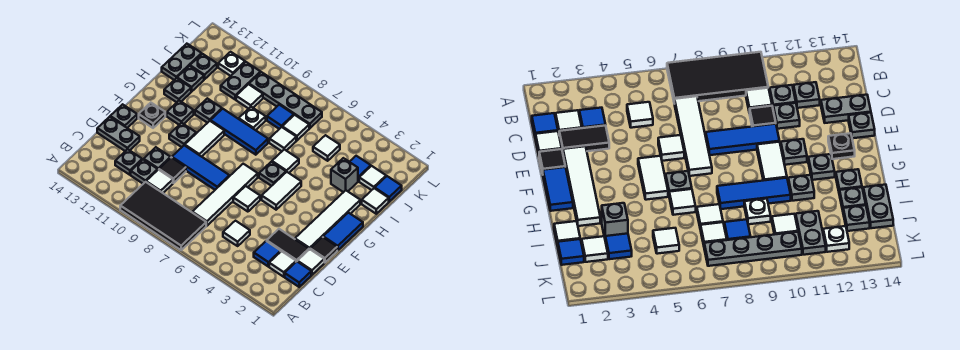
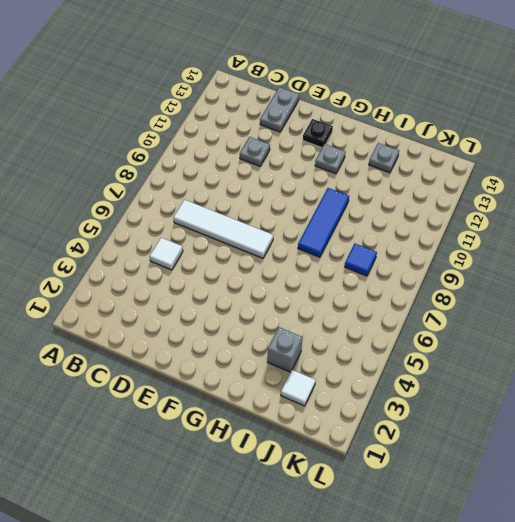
none -> black 2x4 tile [120,182,206,250]
none -> blue 1x1 tile [285,262,311,287]
none -> white 1x1 tile [269,251,296,277]
none -> blue 1x1 tile [254,241,281,267]

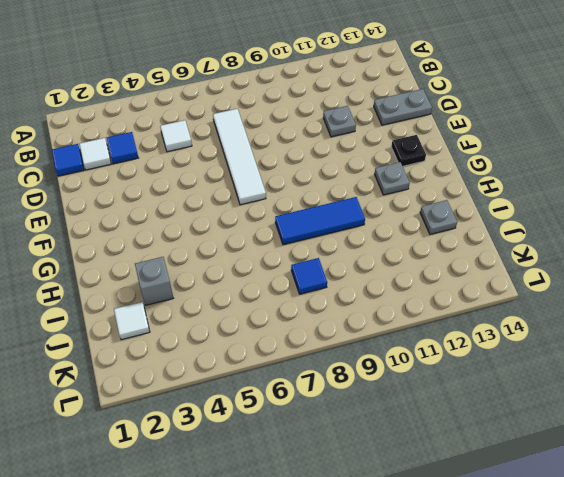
none -> black 2x4 tile [120,182,206,250]
none -> white 1x1 tile [146,170,173,193]
none -> grey 1x1 plate [131,160,158,184]
none -> grey 1x1 plate [115,149,142,175]

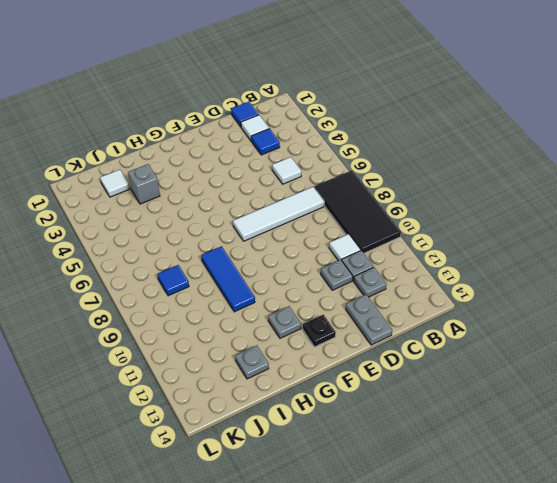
none -> white 1x1 tile [297,249,324,275]
none -> black 1x2 tile [267,229,309,262]
none -> black 1x1 tile [159,157,186,183]
none -> black 1x1 tile [310,237,337,263]

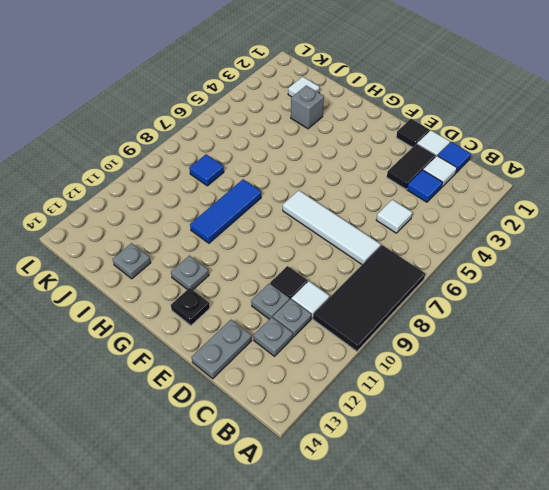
none -> white 1x4 tile [295,190,360,249]
none -> white 1x1 tile [233,186,260,212]
none -> blue 1x3 tile [172,145,229,190]
none -> grey 1x1 plate [110,104,137,128]

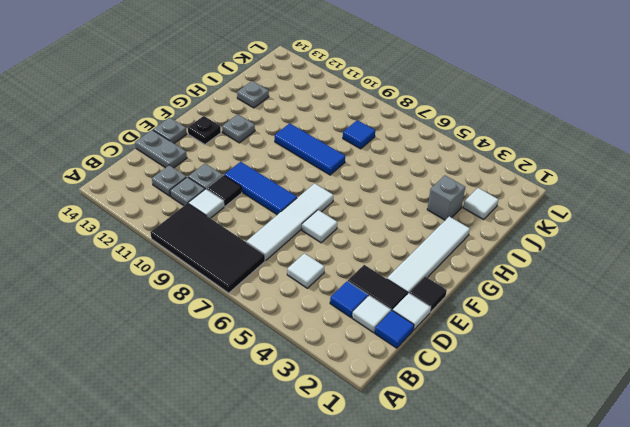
none -> blue 1x2 tile [323,213,363,250]
none -> white 1x2 tile [262,172,301,210]
none -> white 1x2 tile [185,121,224,157]
none -> grey 1x1 plate [169,123,196,147]

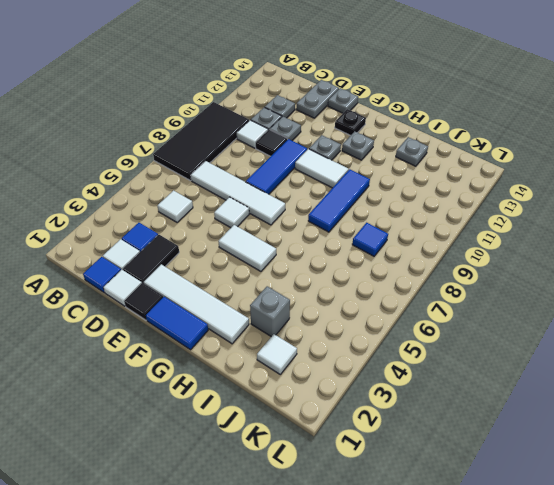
none -> grey 1x1 plate [259,162,286,186]
none -> white 1x1 tile [272,149,299,173]
none -> grey 1x1 plate [195,98,222,123]
none -> grey 1x1 plate [164,78,192,102]

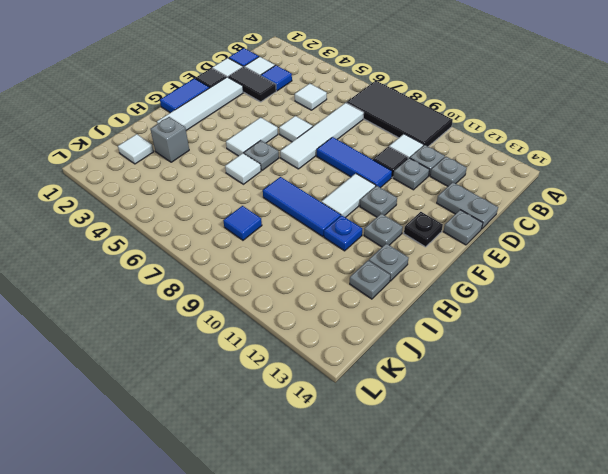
blue 1x1 plate [324,215,362,251] -> grey 1x1 plate [195,98,222,123]
none -> white 1x1 tile [362,188,389,214]
none -> white 1x1 tile [269,127,296,151]
none -> white 1x1 plate [239,107,266,130]
none -> grey 1x2 plate [162,44,202,80]

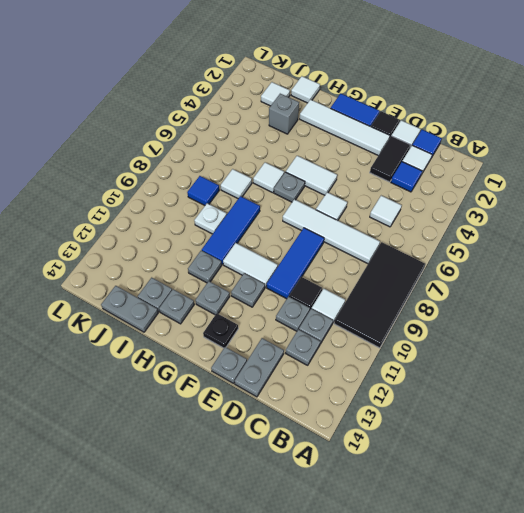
none -> blue 1x1 tile [375,176,402,202]
none -> blue 1x1 tile [350,156,371,181]
none -> white 1x1 tile [313,135,340,161]
none -> white 1x1 tile [282,115,309,140]

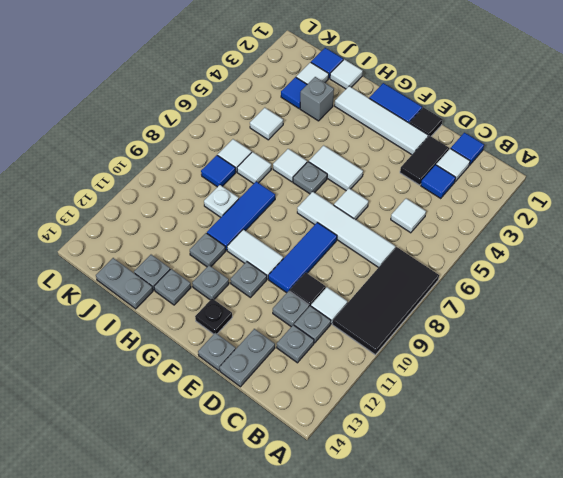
none -> white 1x1 tile [297,249,324,275]
none -> white 1x1 tile [236,84,263,109]
none -> grey 1x2 plate [221,62,261,100]
none -> grey 1x1 plate [190,54,217,79]

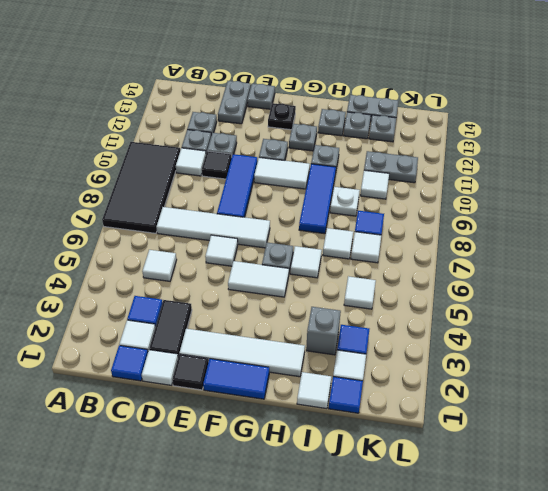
none -> grey 1x4 plate [249,72,322,128]
none -> white 1x1 plate [218,52,245,76]

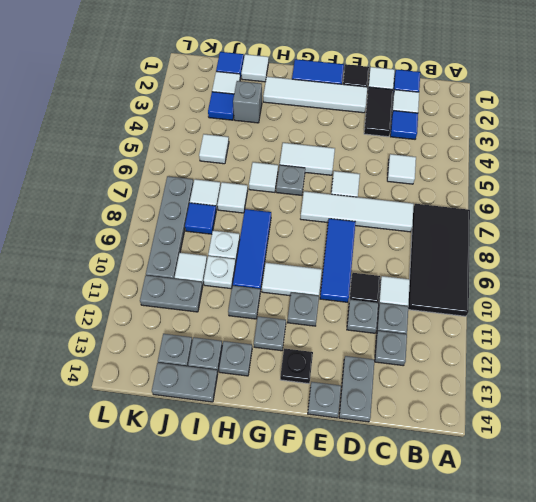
white 1x1 plate [204,256,236,289] -> white 1x1 plate moved to [218,52,245,76]

